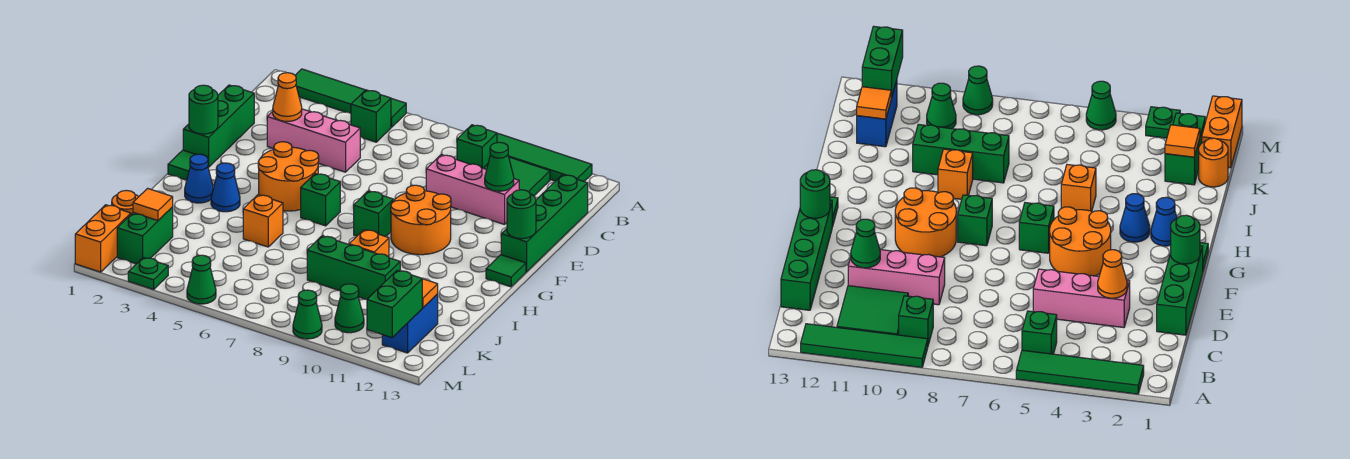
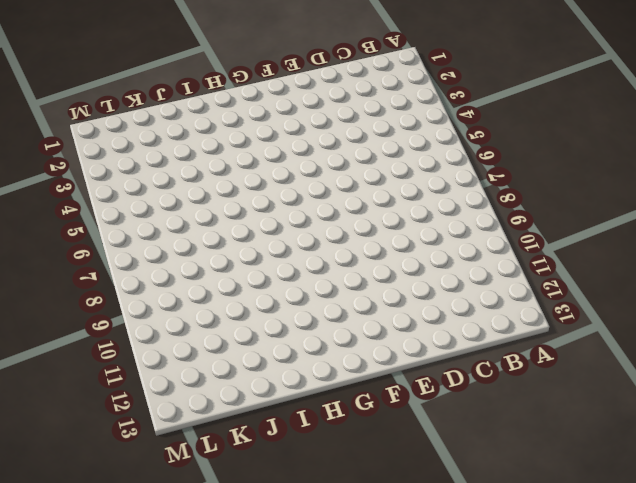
none -> green 1x4 tile [295,69,406,127]
none -> green 1x4 tile [497,133,592,181]
none -> green 1x1 brick [351,90,391,142]
none -> green 1x1 brick [457,125,497,168]

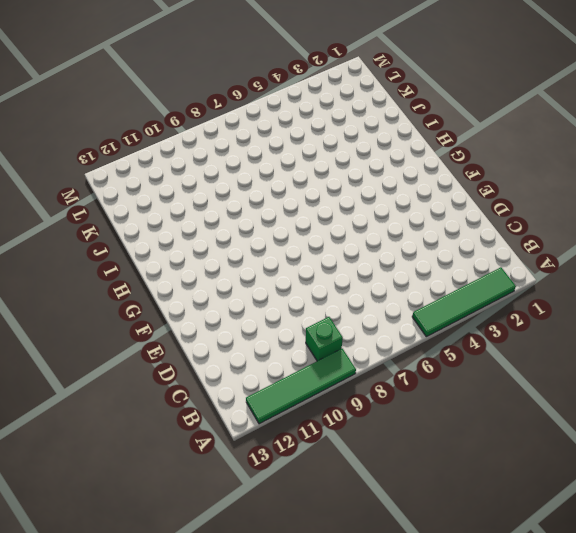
none -> green 1x1 brick [351,90,391,142]
none -> green 2x2 tile [483,157,550,196]
none -> green 1x4 brick [501,175,588,272]
none -> green 1x3 brick [183,85,254,167]

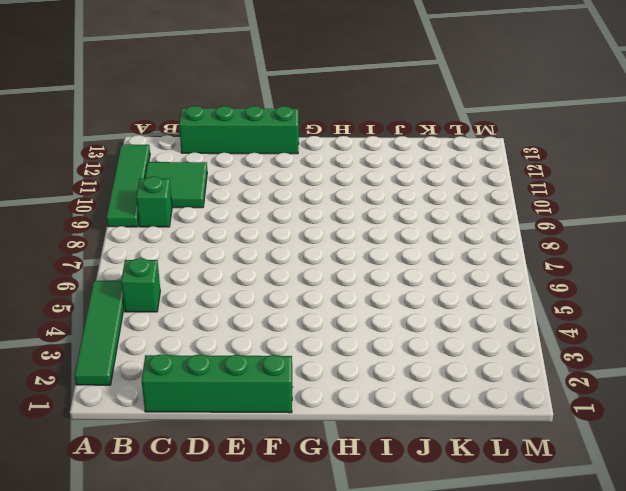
green 1x4 brick [142,354,292,413] -> green 1x3 brick [183,85,254,167]
none -> pink 1x3 brick [267,109,360,172]
none -> pink 1x3 brick [426,155,519,225]
none -> orange 2x2 round brick [258,142,319,211]
none -> orange 2x2 round brick [391,185,451,255]

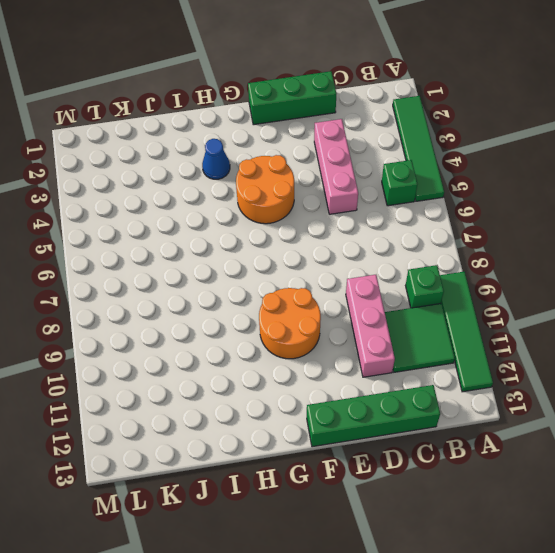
none -> green 1x1 tile [168,150,196,180]
none -> green 1x1 brick [301,173,340,226]
none -> green 1x1 brick [354,191,393,237]
none -> green 1x1 tile [486,255,526,287]

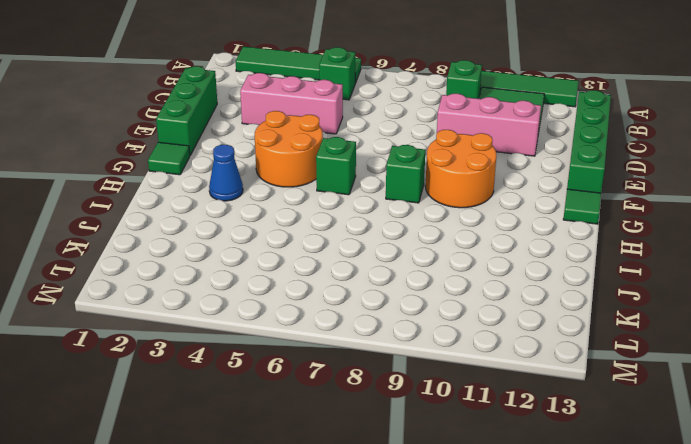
none -> blue 1x1 cone [185,154,213,203]
none -> orange 1x1 brick [243,195,283,247]
none -> orange 1x1 brick [349,230,389,257]
none -> green 1x3 brick [307,236,400,299]

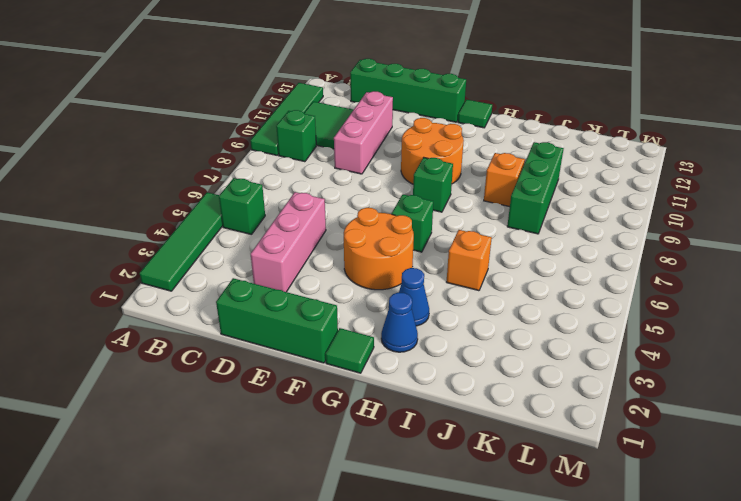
none -> orange 1x1 round brick [112,190,138,214]
none -> green 1x2 brick [117,207,173,264]
none -> blue 1x2 brick [382,294,438,353]
none -> orange 1x2 brick [75,205,131,272]

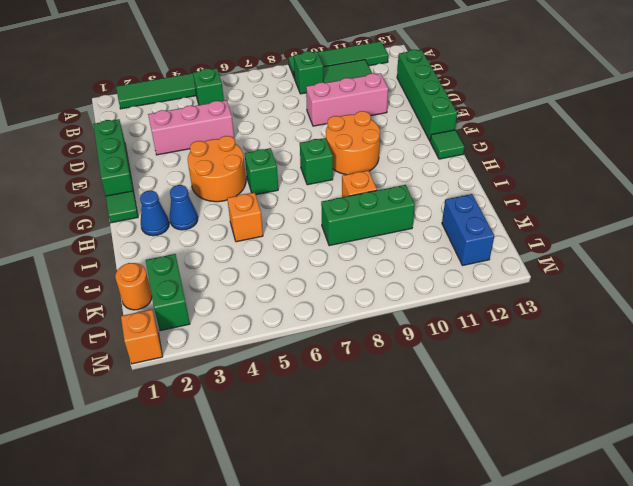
orange 1x1 brick [121,309,163,364] -> orange 1x2 brick [75,205,131,272]
none -> green 1x1 cone [335,284,364,333]
none -> green 1x1 plate [128,257,168,290]
none -> green 1x1 cone [187,255,216,304]
none -> green 1x1 cone [293,290,322,339]

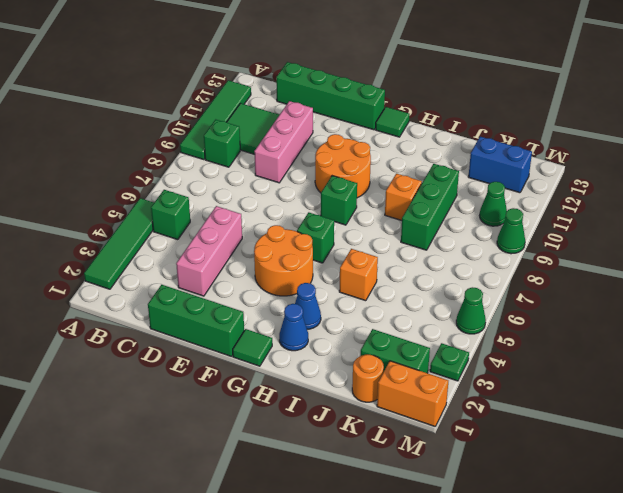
none -> orange 1x1 cone [273,73,302,121]
none -> green 1x1 cone [485,142,514,191]
none -> green 1x1 round brick [189,85,218,134]
none -> green 1x1 round brick [507,190,536,239]

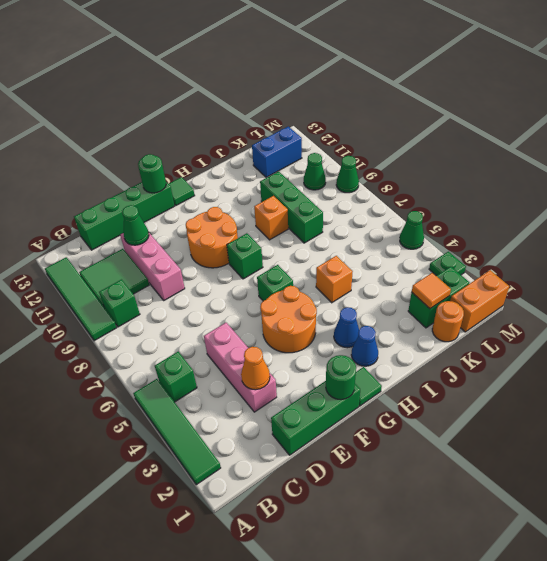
none -> orange 1x1 tile [422,279,438,308]
none -> green 1x2 brick [367,270,422,338]

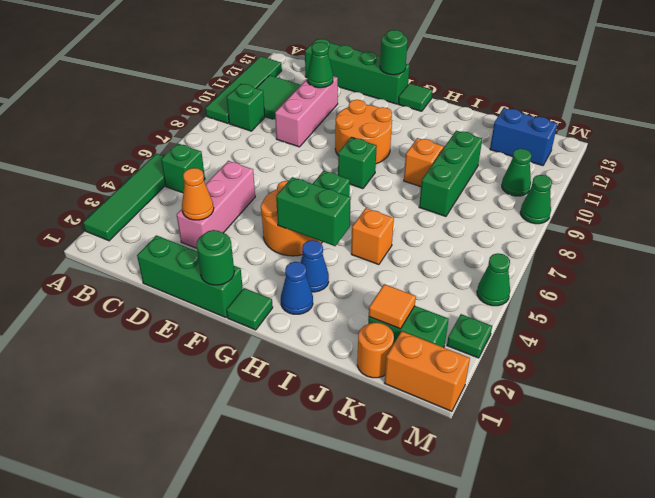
green 1x2 brick [276,177,351,246] -> green 1x2 brick moved to [367,270,422,338]
none -> orange 1x1 tile [422,279,438,308]

